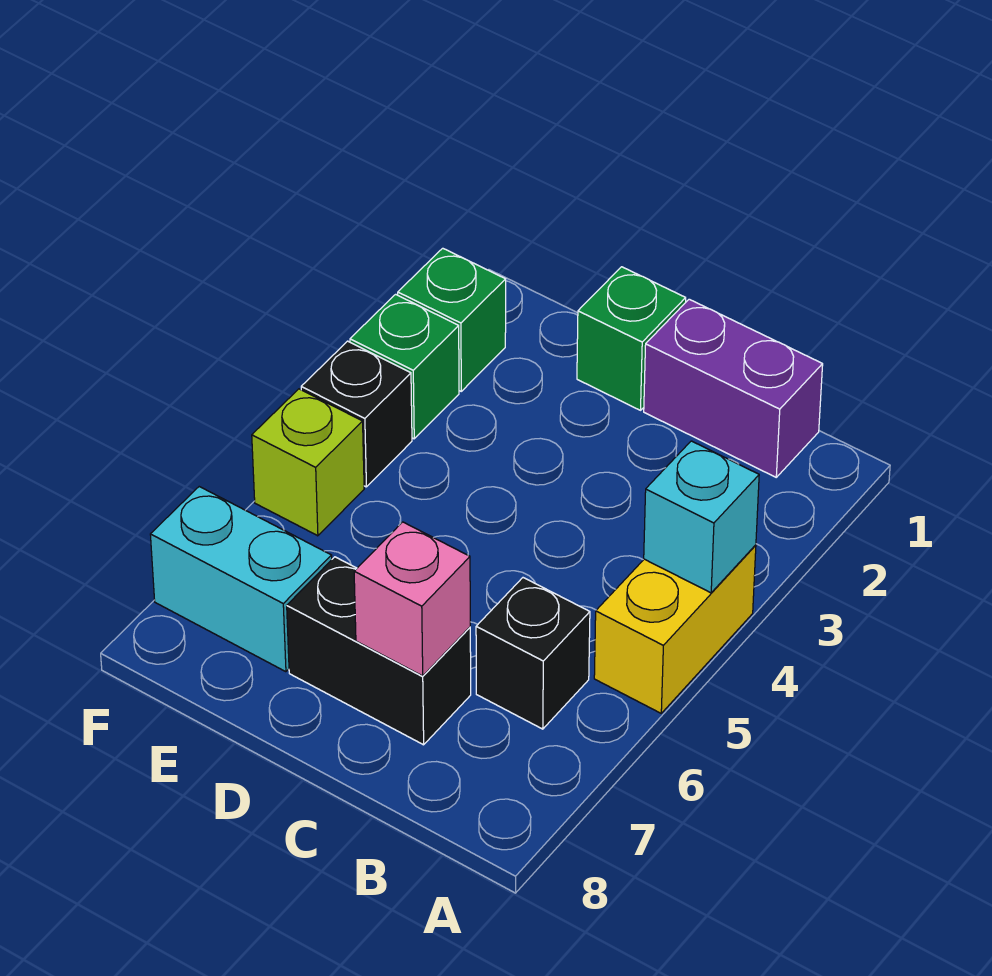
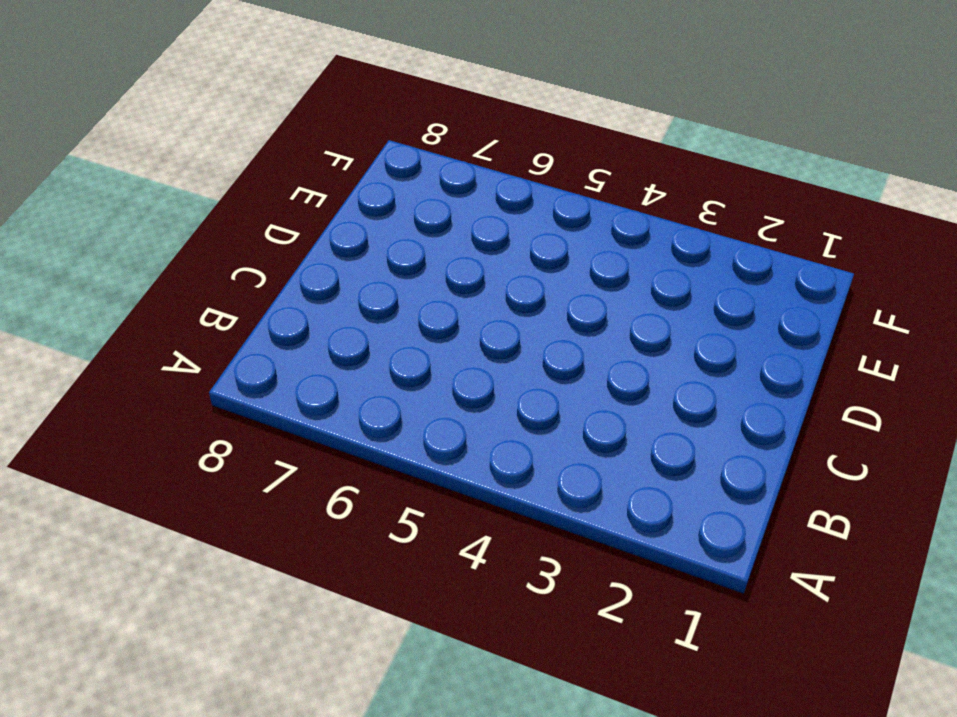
none -> yellow 1x2 brick [594,545,756,713]
none -> purple 1x2 brick [644,299,823,477]
none -> black 1x1 brick [476,578,590,729]

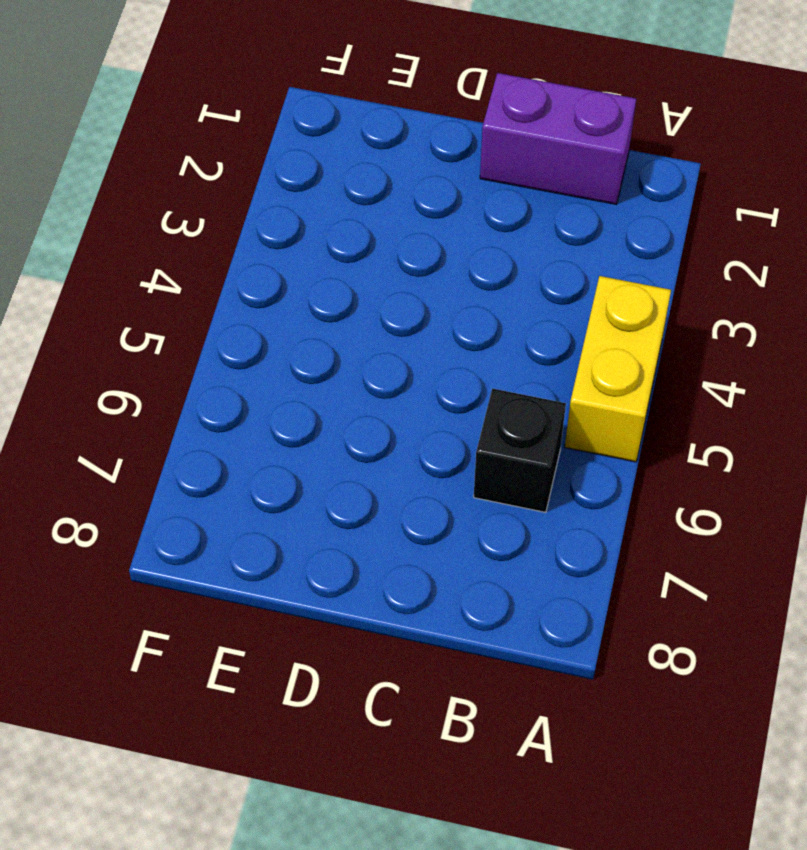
none -> black 1x2 brick [287,557,471,745]
none -> green 1x1 brick [577,267,686,410]
none -> cyan 1x2 brick [150,487,332,672]

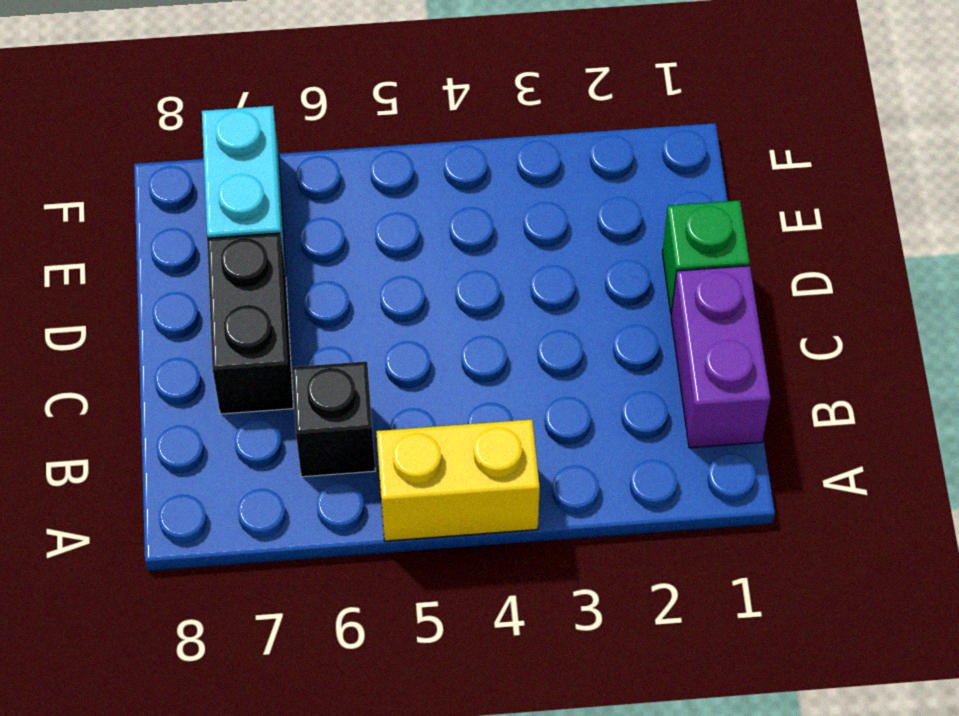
none -> green 1x1 brick [398,248,506,391]
none -> green 1x1 brick [350,294,459,439]
none -> black 1x1 brick [301,341,412,487]

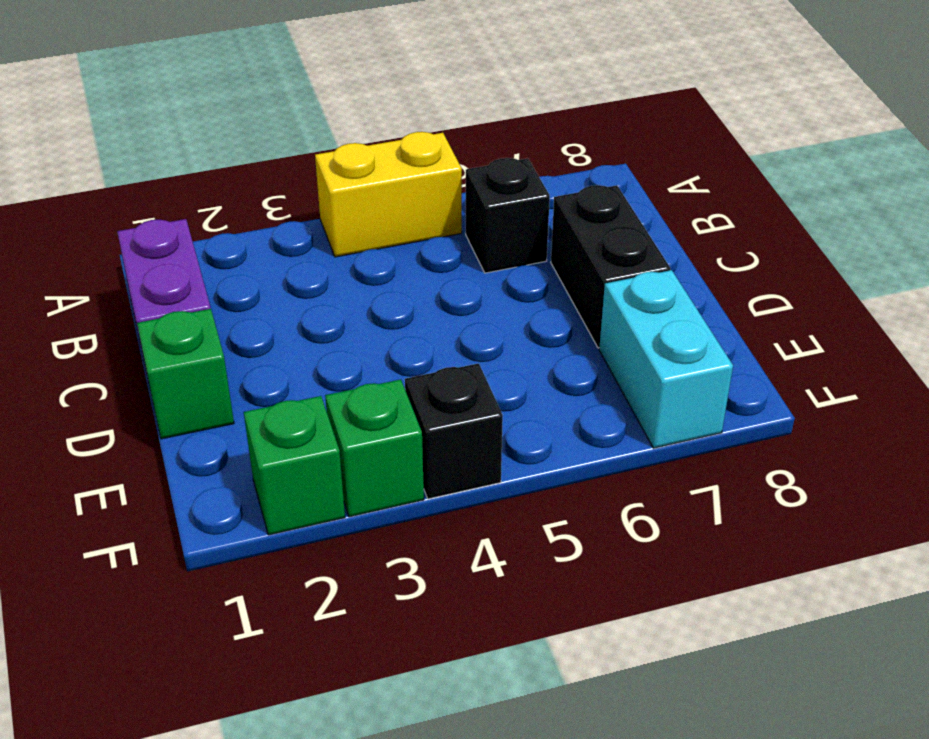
none -> lime 1x1 brick [252,389,364,536]
none -> cyan 1x1 brick [644,441,759,593]
none -> pink 1x1 brick [354,522,470,676]

